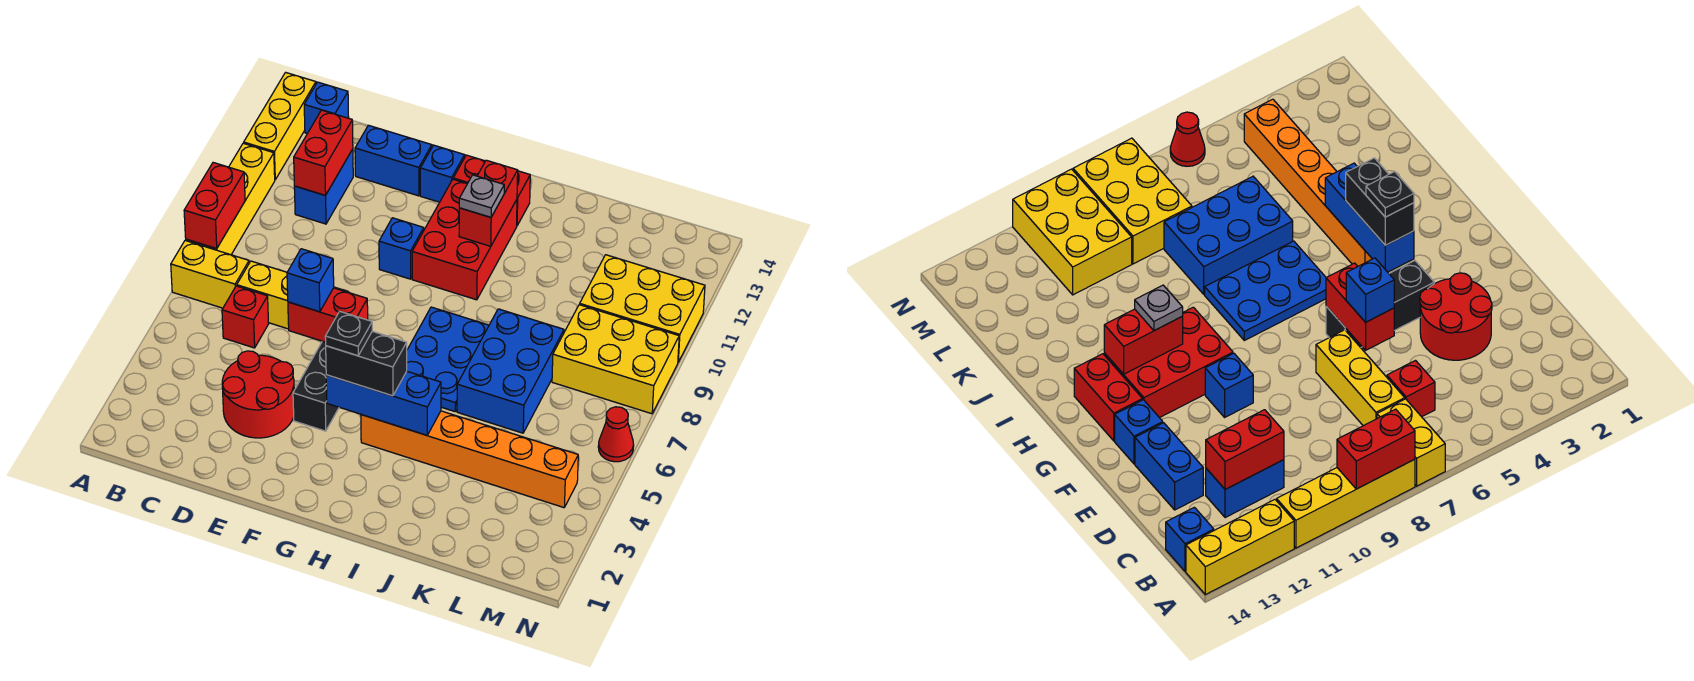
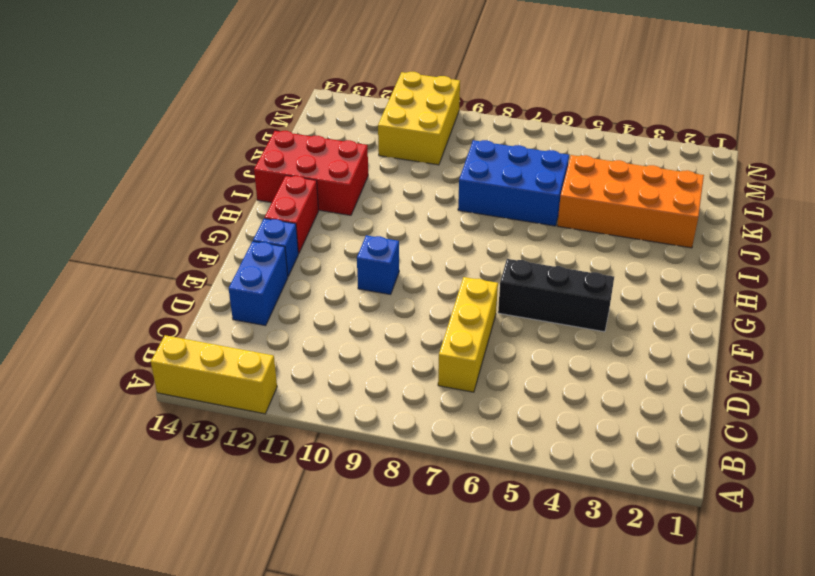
red 2x3 brick [254,131,368,215] -> red 2x3 brick moved to [412,179,517,300]
orange 2x4 brick [557,155,704,248] -> orange 1x6 brick [361,411,578,508]
none -> yellow 1x2 brick [171,240,249,308]
none -> yellow 1x4 brick [186,143,275,255]
none -> blue 1x1 brick [304,82,349,134]

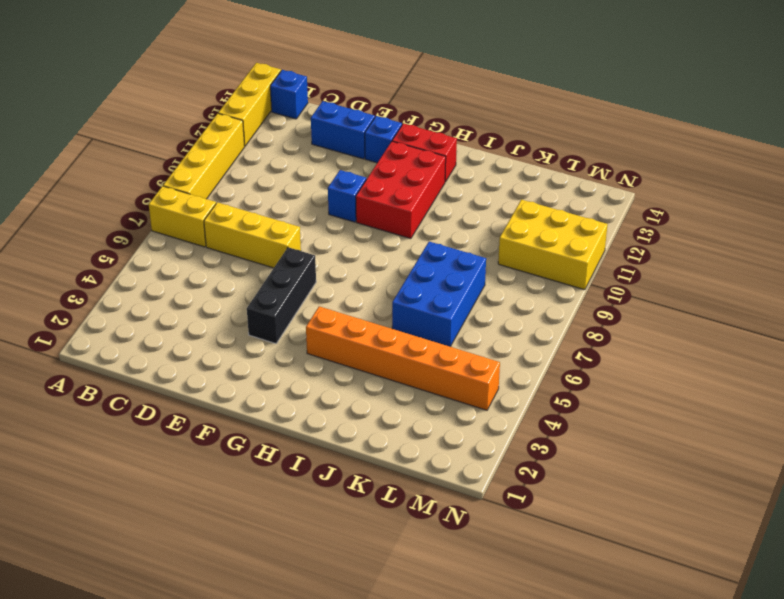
none -> red 1x1 brick [222,286,269,348]
none -> blue 1x2 brick [294,149,353,224]
none -> red 2x2 round brick [222,351,294,438]

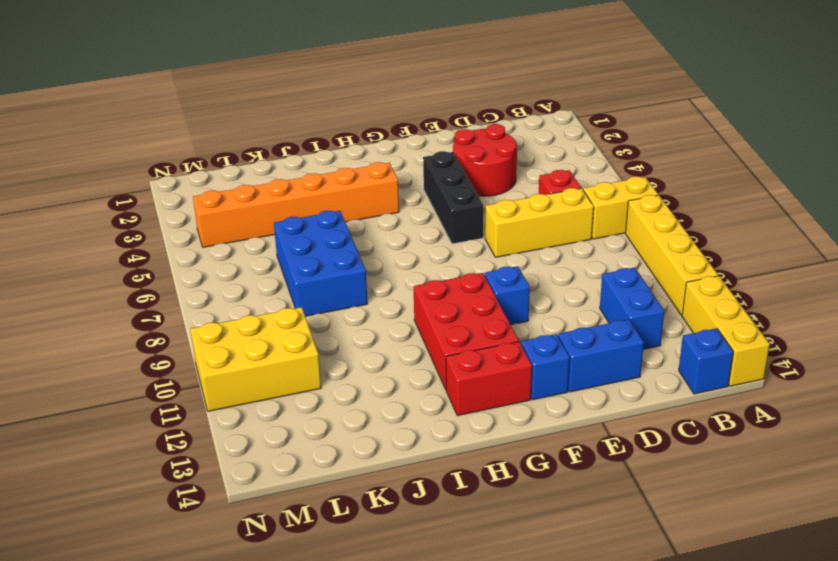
none -> blue 2x3 plate [407,307,489,412]
none -> yellow 2x3 brick [552,305,679,414]
none -> red 1x1 cone [598,407,634,462]

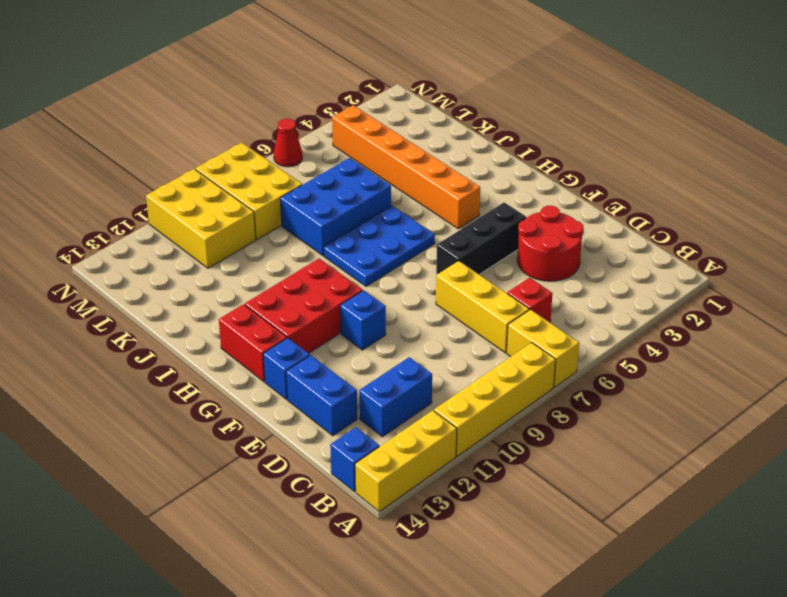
none -> red 1x2 brick [184,163,245,249]
none -> red 1x2 brick [294,110,353,195]
none -> red 1x2 brick [288,288,368,342]

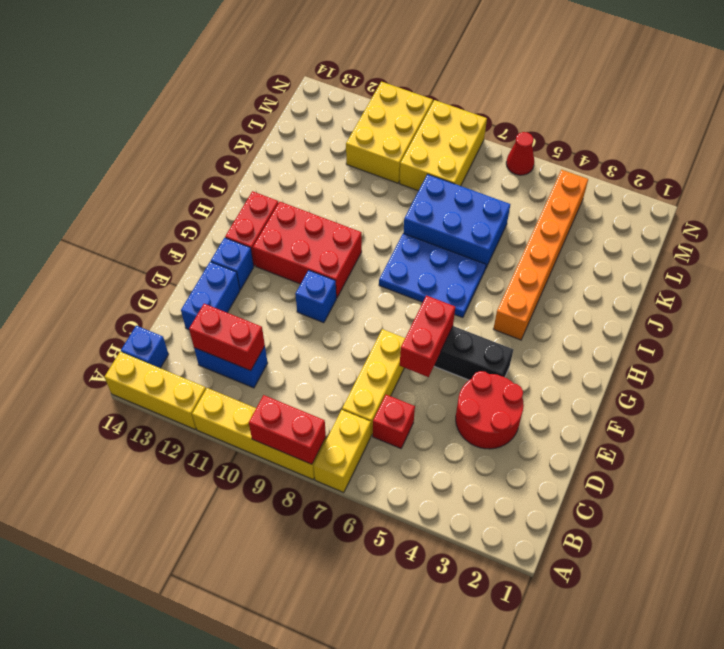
none -> blue 1x3 brick [326,371,441,435]
none -> red 1x2 brick [459,160,518,246]
none -> blue 1x1 brick [287,249,334,312]

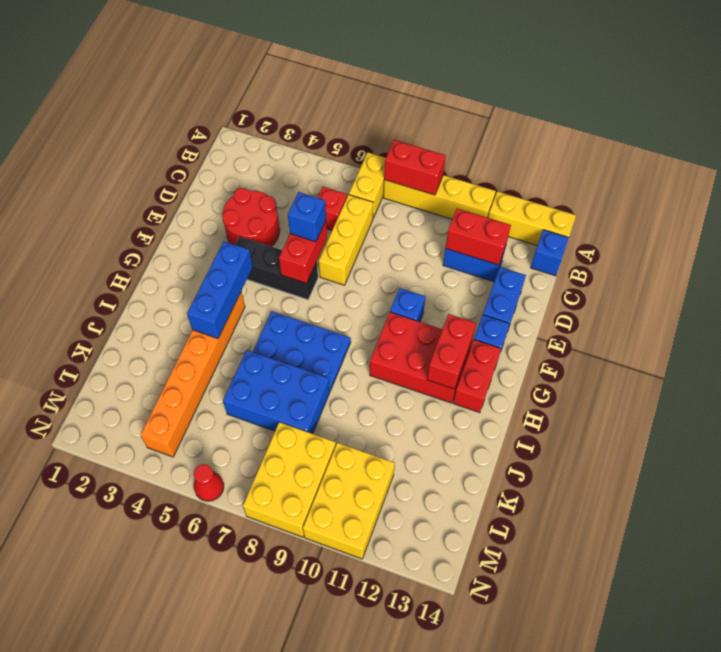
red 1x2 brick [427,314,476,389] -> red 1x2 brick turned to [459,160,518,246]
none -> black 1x2 brick [326,331,407,396]
none -> grey 1x1 plate [459,175,504,217]
none -> black 1x1 plate [325,311,372,356]

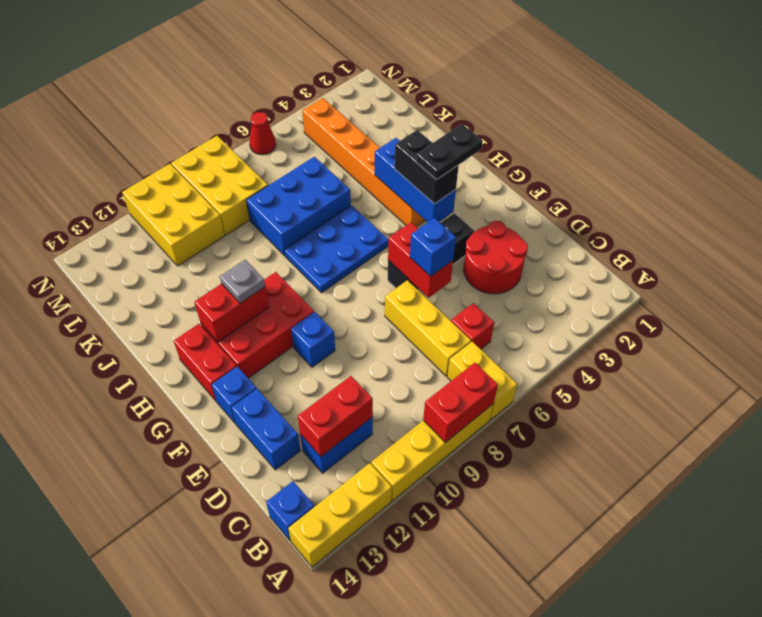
black 1x2 plate [416,124,483,180] -> black 1x1 plate [325,311,372,356]

